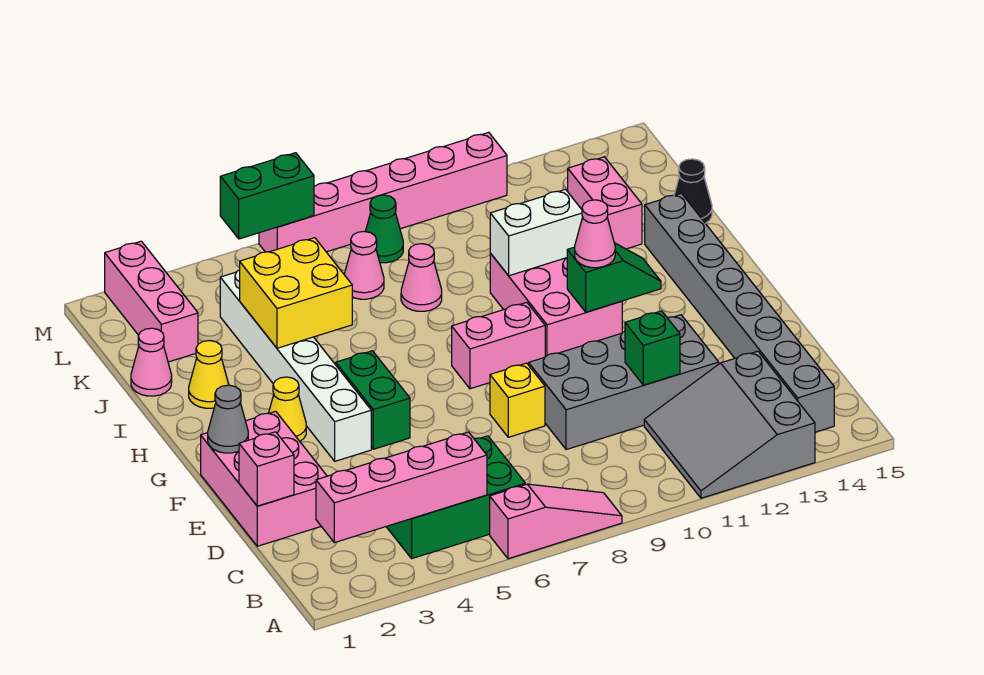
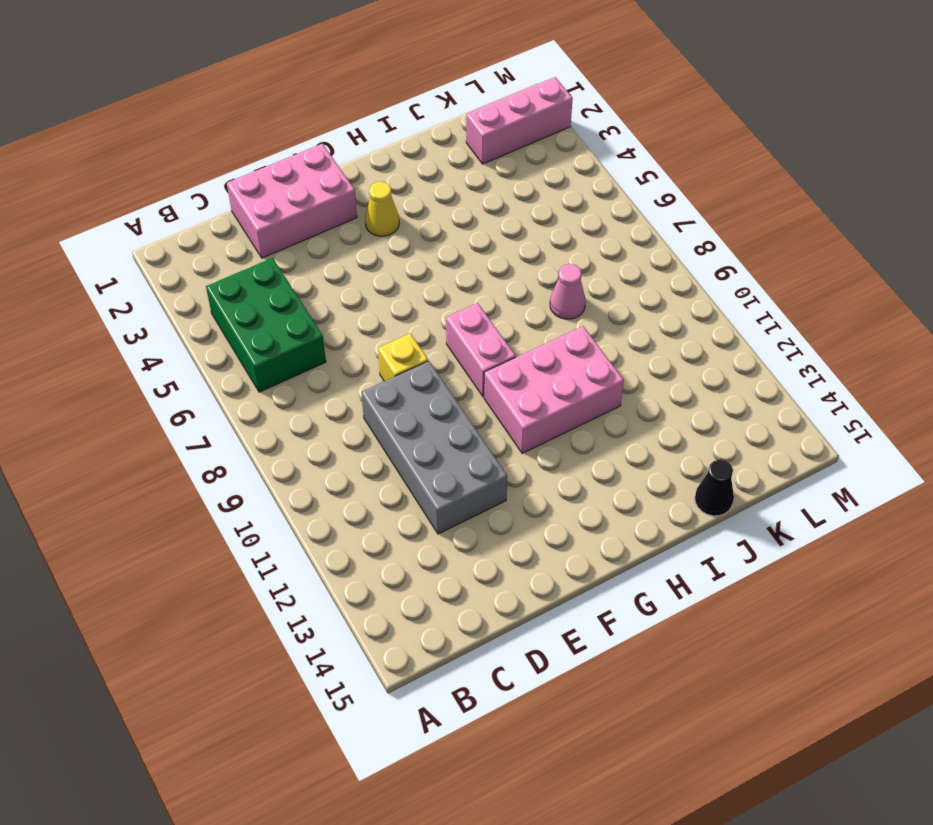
none -> pink 1x3 slope [490,484,622,559]
none -> grey 3x3 slope [644,351,815,498]
none -> grey 1x8 brick [645,193,834,432]
none -> white 1x6 brick [220,270,371,461]

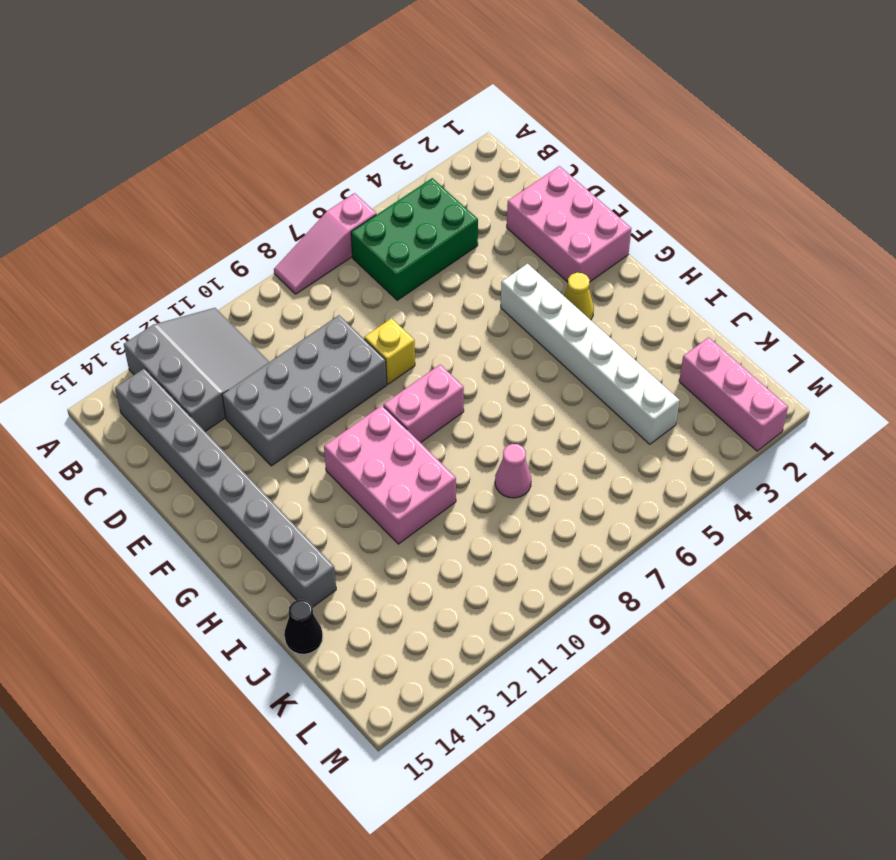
none -> green 1x2 brick [336,351,410,449]
none -> yellow 1x1 cone [189,341,229,408]
none -> pink 1x1 cone [131,328,172,396]
none -> pink 1x2 brick [568,157,642,249]

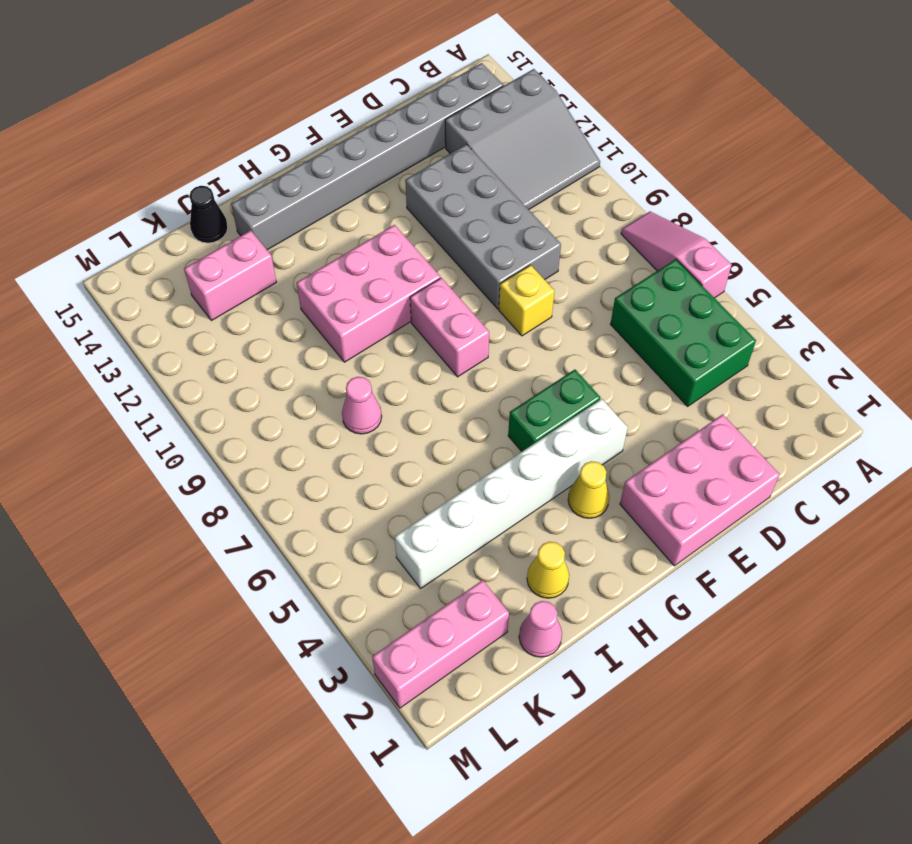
none -> pink 1x1 cone [344,231,384,299]
none -> green 1x1 cone [365,195,403,263]
none -> pink 1x6 brick [259,132,507,252]
none -> pink 1x4 brick [316,432,487,543]

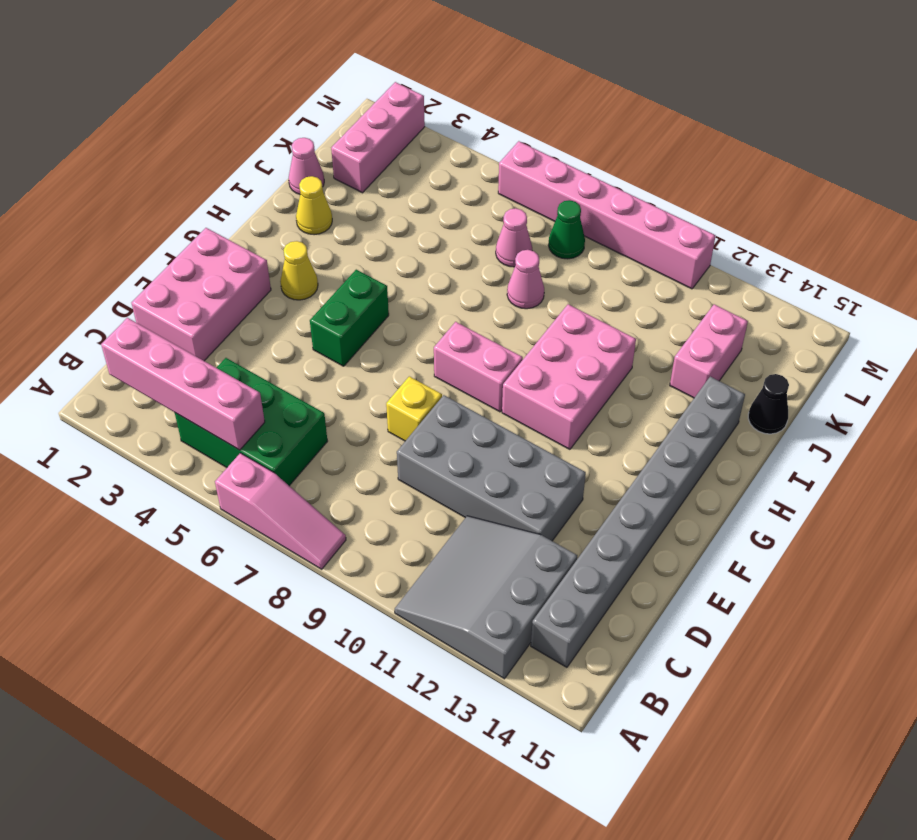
none -> white 1x6 brick [220,270,371,461]
none -> pink 1x1 brick [239,432,294,506]
none -> green 1x1 brick [625,311,680,385]
none -> grey 1x1 cone [208,385,248,453]

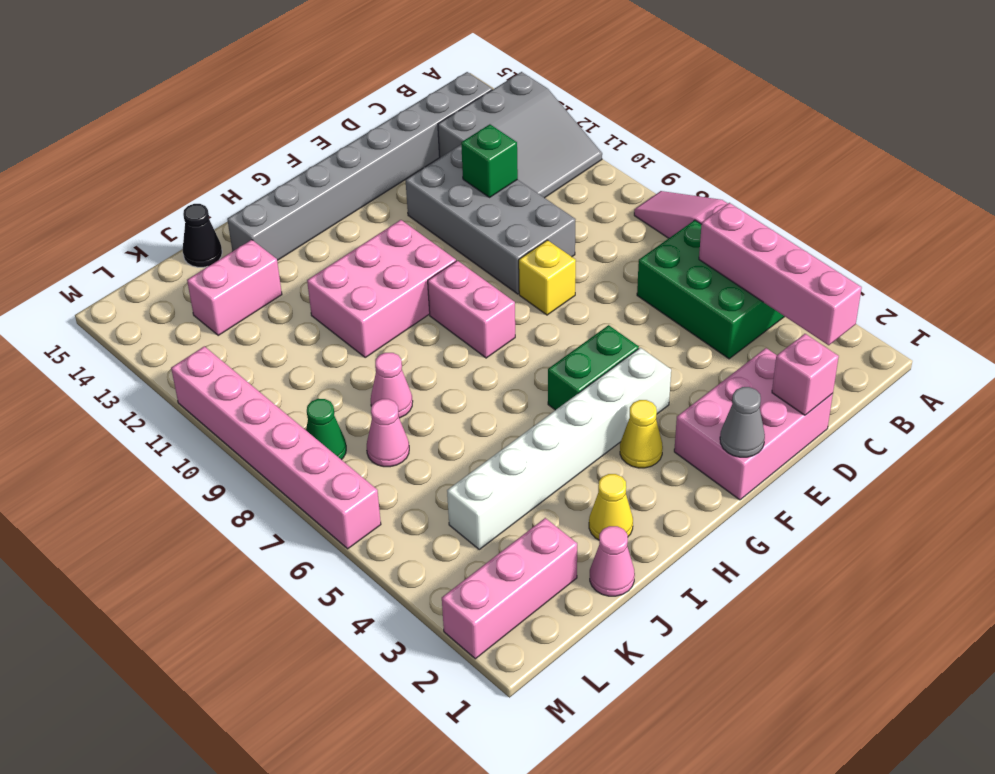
none -> green 1x2 slope [567,243,661,312]
none -> yellow 2x2 brick [240,238,352,348]
none -> white 1x2 brick [490,189,583,276]
none -> green 1x2 brick [220,153,314,239]

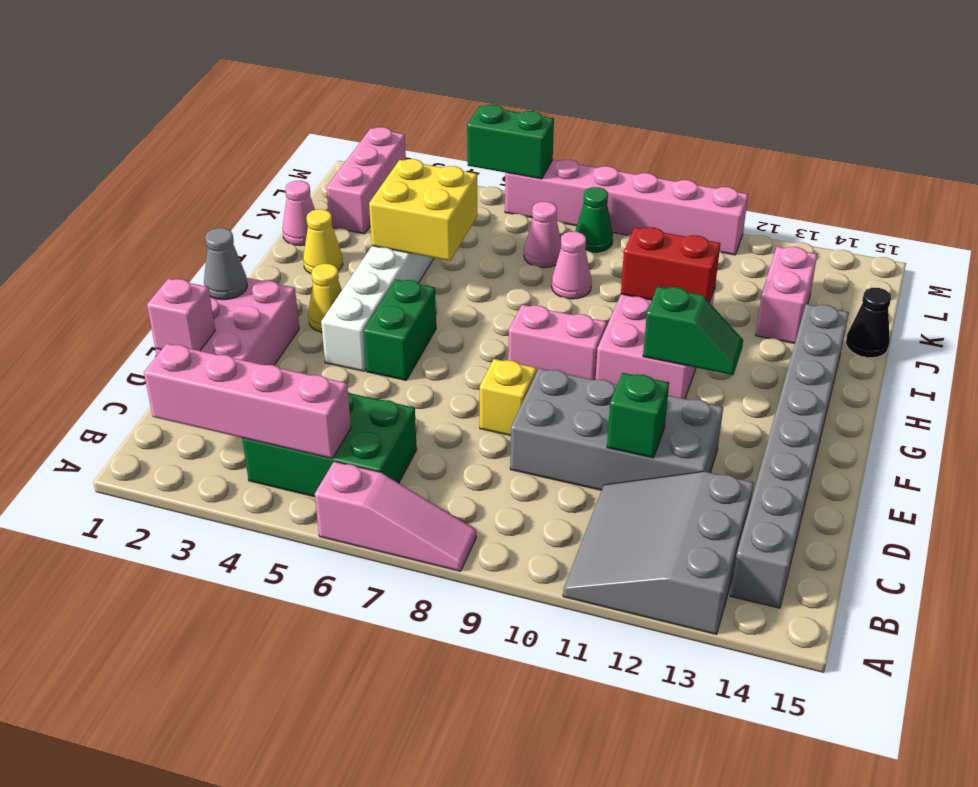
red 1x2 brick [621,227,720,302] -> white 1x2 brick [490,189,583,276]
none -> pink 1x1 cone [575,200,615,268]

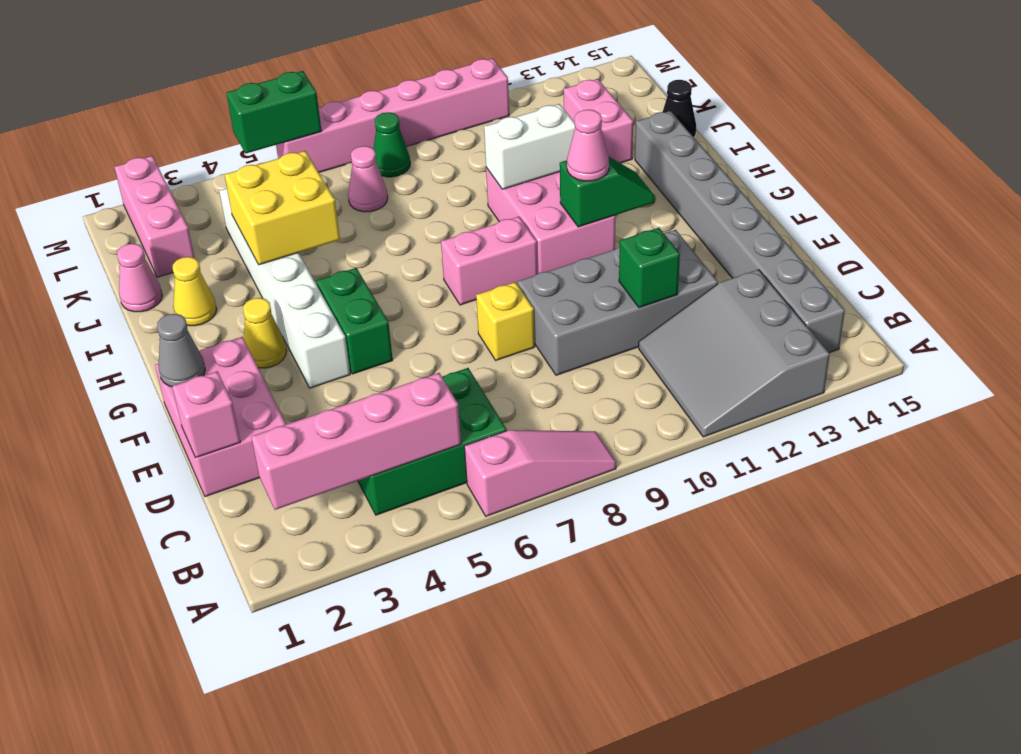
none -> pink 1x1 cone [401,244,442,311]

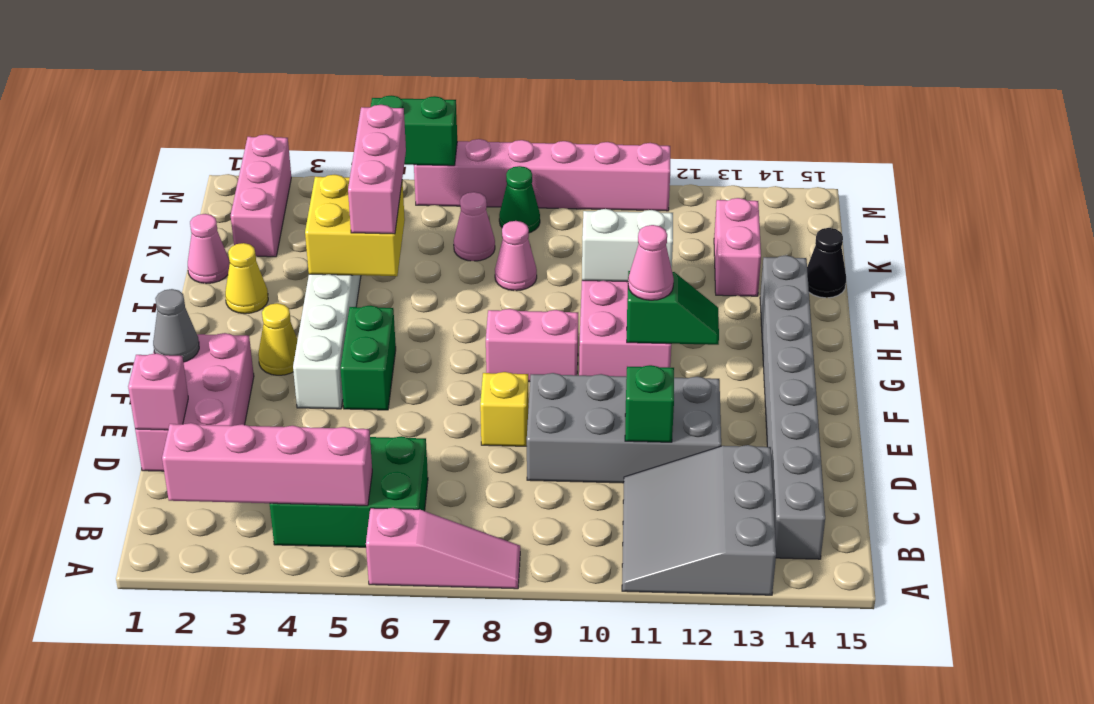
pink 1x3 brick [348,105,406,234] -> none

